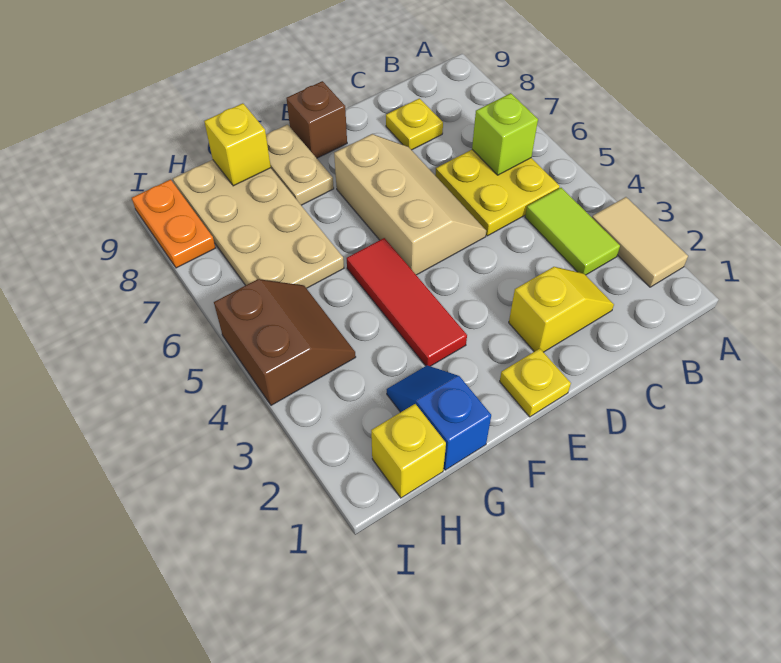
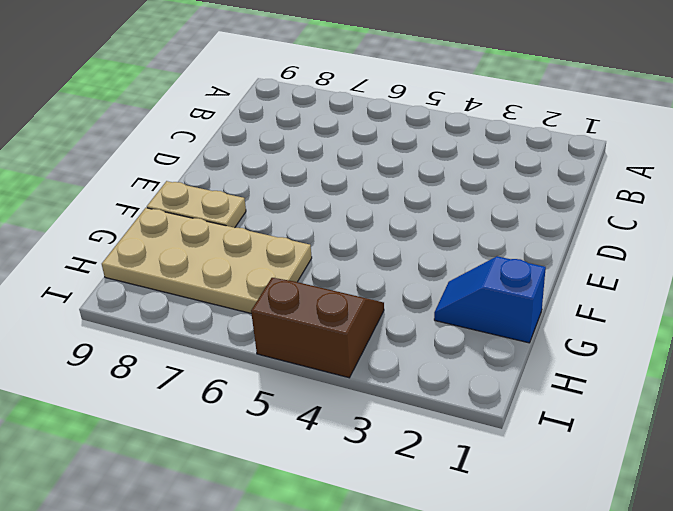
none -> tan 1x2 tile [592,197,688,287]
none -> lime 1x2 tile [525,188,620,275]
none -> yellow 2x2 plate [435,150,560,236]

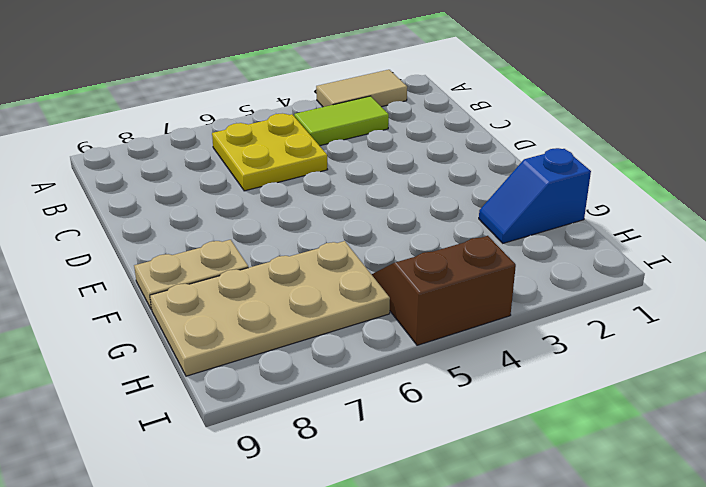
none -> yellow 1x2 slope [509,267,614,352]
none -> yellow 1x1 plate [386,98,443,150]
none -> tan 2x3 slope [334,134,486,275]

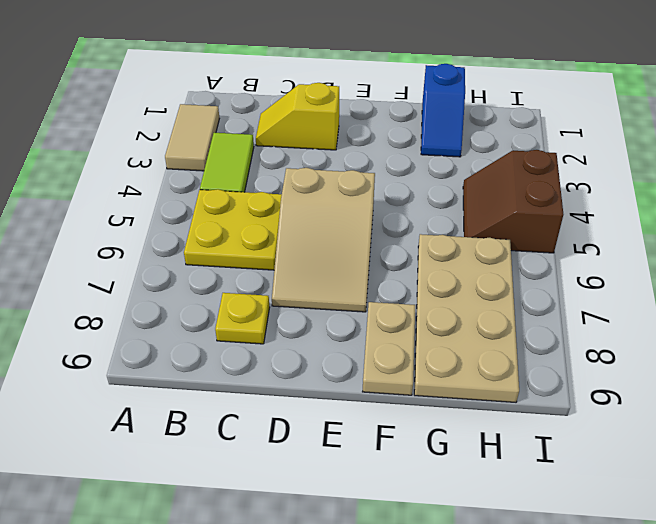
tan 2x3 slope [272,168,375,312] -> tan 2x3 slope turned to [334,134,486,275]
none -> yellow 1x1 plate [500,349,571,417]
none -> brown 1x1 brick [286,81,347,158]
none -> red 1x3 tile [347,238,467,366]

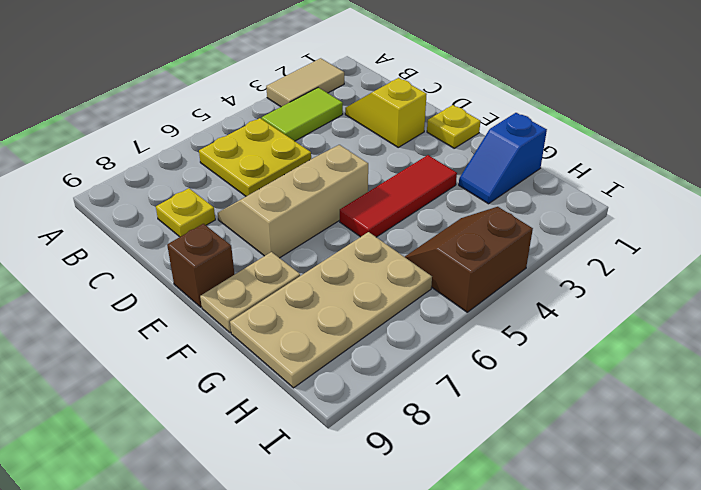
none -> yellow 1x1 brick [371,404,446,498]
none -> orange 1x2 plate [132,180,215,268]
none -> lime 1x1 brick [472,93,538,175]

